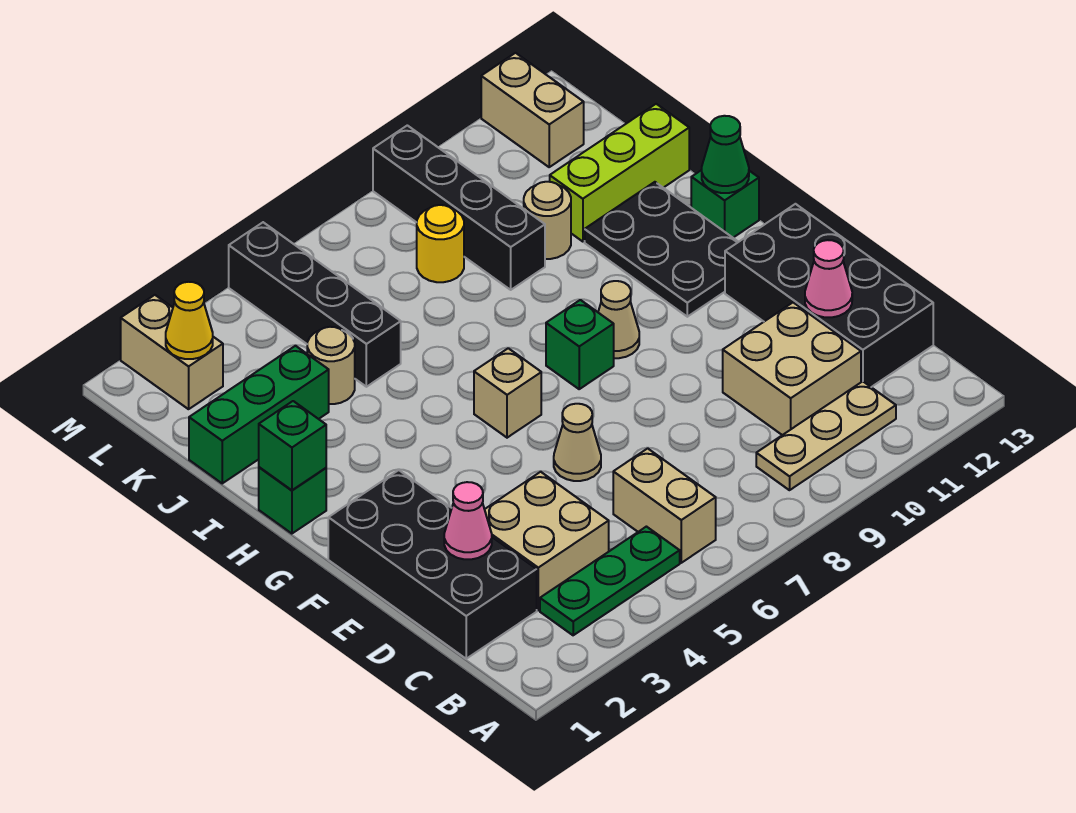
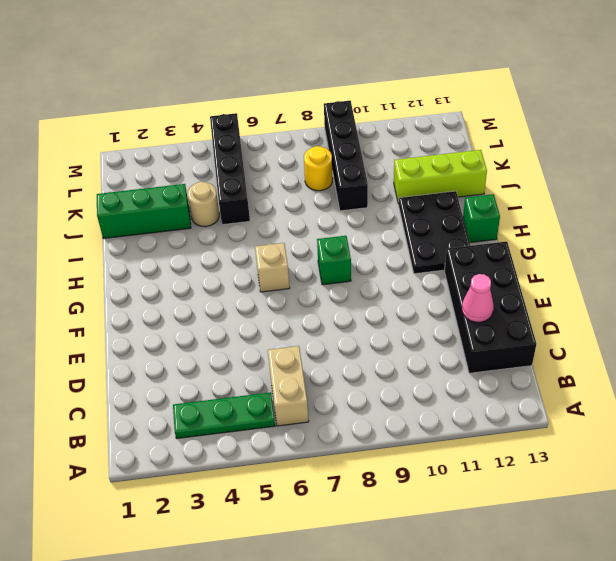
none -> tan 1x3 plate [756,381,896,490]
none -> black 2x4 brick [328,470,537,659]
none -> tan 2x2 brick [485,472,609,610]

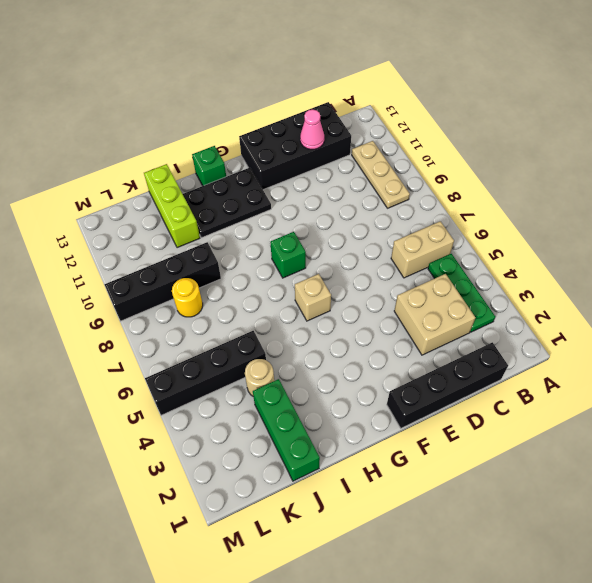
black 1x4 brick [387,342,508,428] -> black 2x4 brick [328,470,537,659]
none -> tan 2x2 brick [723,303,861,435]
none -> tan 1x1 cone [554,404,601,481]
none -> tan 1x1 cone [598,281,639,358]

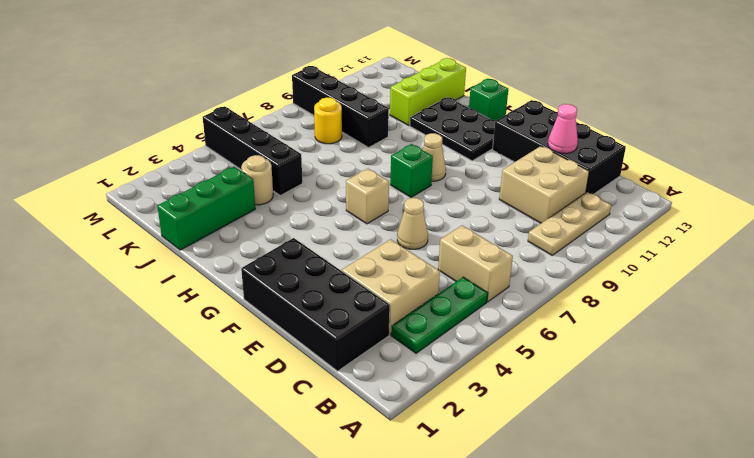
none -> green 1x1 brick [259,467,326,534]
none -> tan 1x1 round brick [524,182,571,259]
none -> tan 1x2 brick [121,295,223,409]

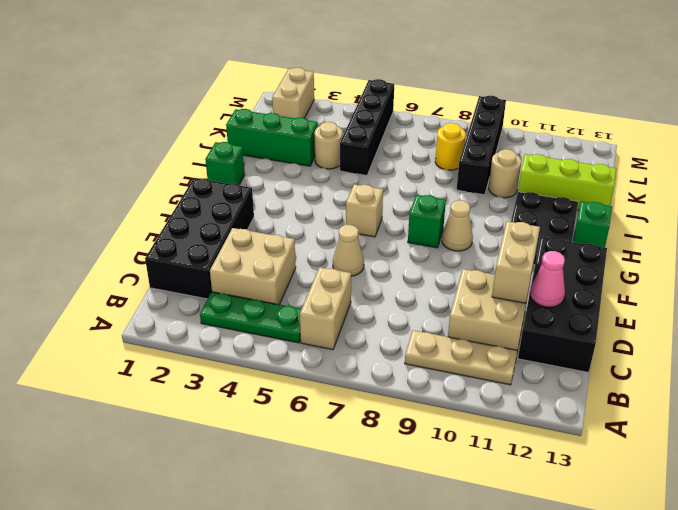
tan 1x2 brick [492,221,540,303] -> tan 1x2 brick moved to [481,53,584,167]
none -> pink 1x1 cone [444,482,492,559]
none -> green 1x1 brick [259,401,326,490]
none -> green 1x1 cone [702,116,749,193]

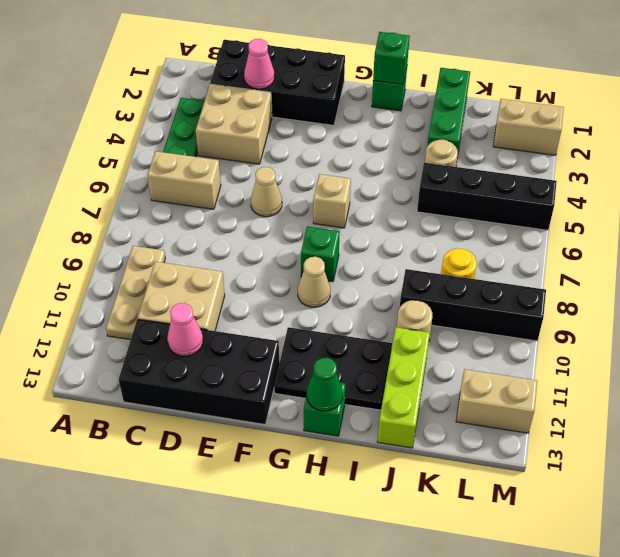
none -> yellow 1x1 cone [166,282,213,359]

